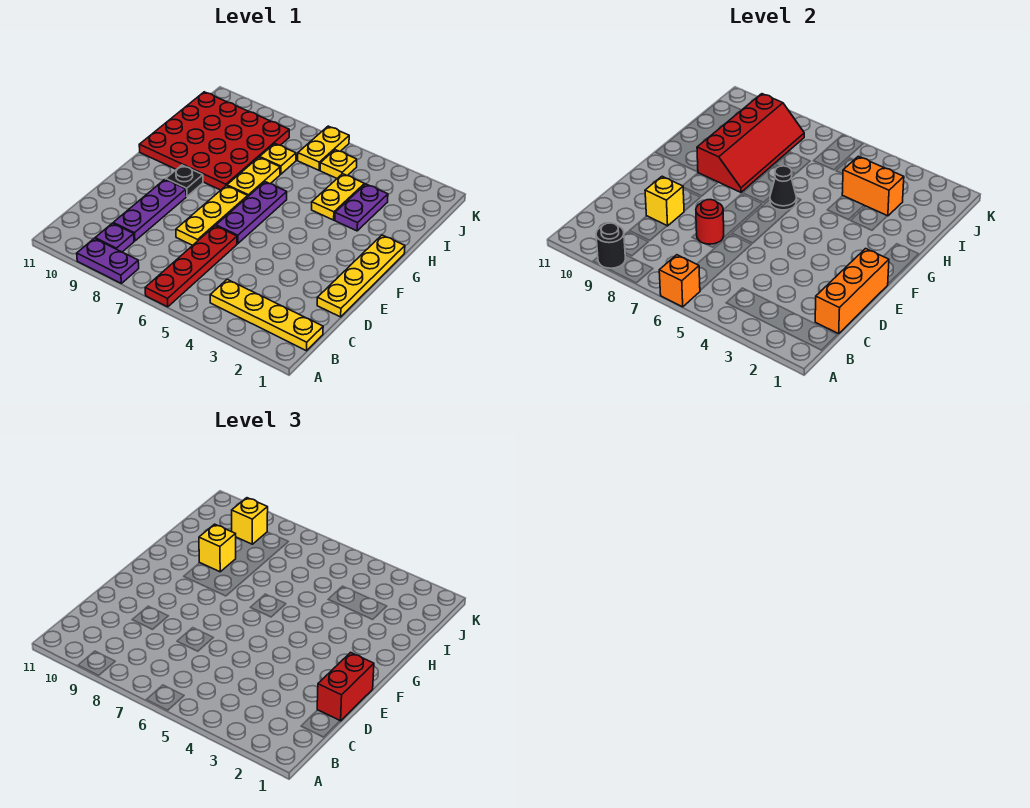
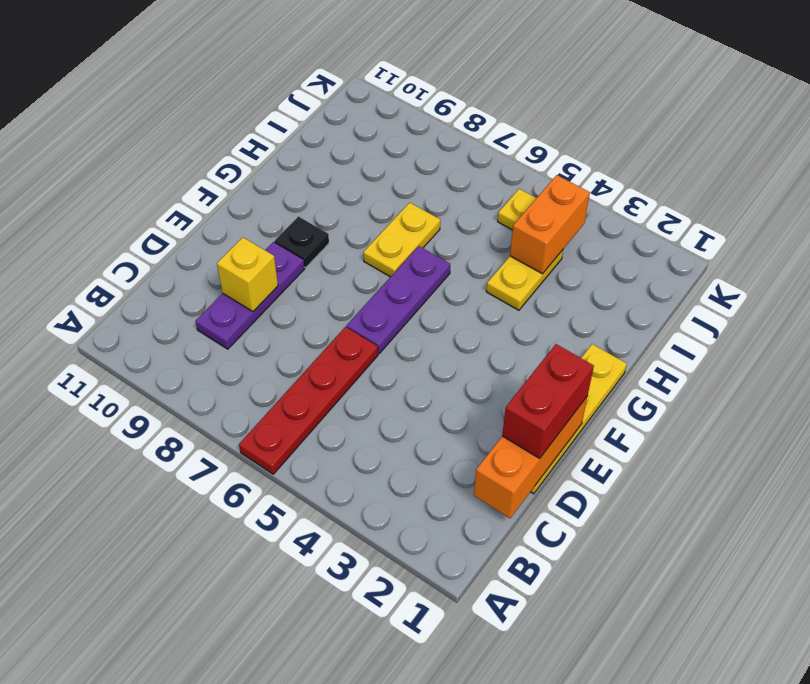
orange 1x2 brick [510,175,590,274] -> orange 1x2 brick turned to [842,156,904,216]
none -> purple 1x2 plate [77,238,139,283]
none -> yellow 1x4 plate [210,279,323,351]
none -> purple 1x1 plate [95,223,134,252]

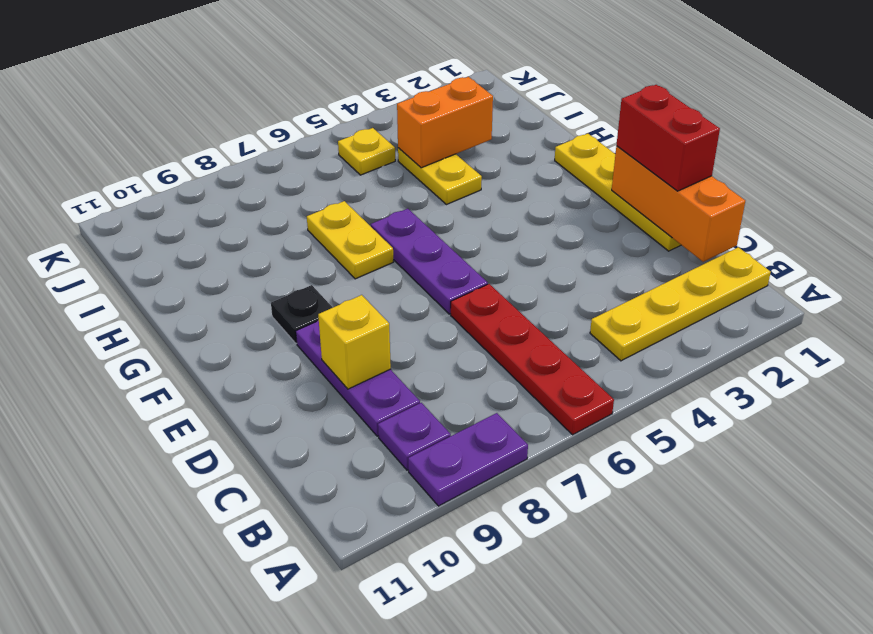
none -> yellow 1x3 plate [176,186,248,245]
none -> red 4x4 plate [139,92,289,190]
none -> purple 1x2 plate [335,184,388,231]

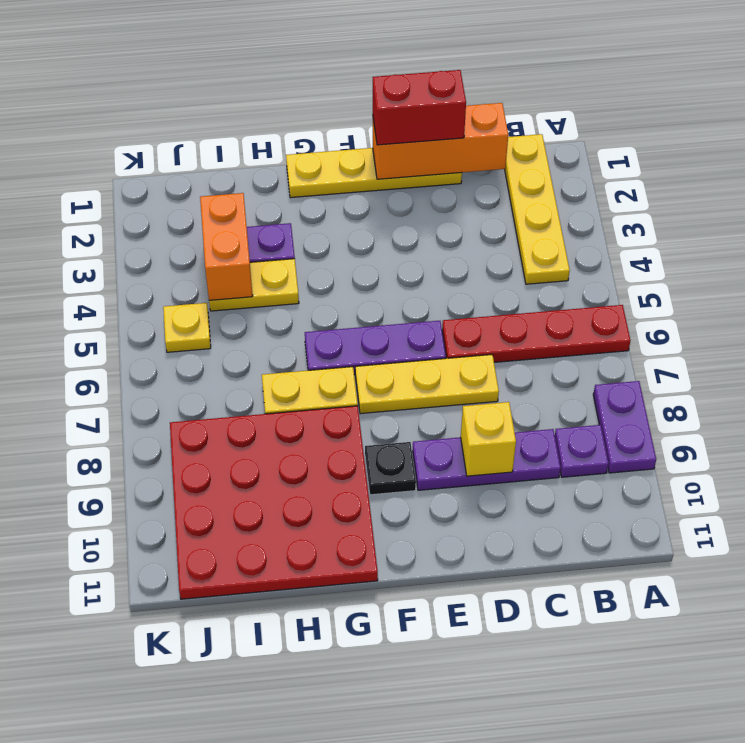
none -> yellow 1x1 plate [260,144,296,174]
none -> yellow 1x2 plate [298,126,349,170]
none -> orange 1x1 brick [659,255,700,307]

